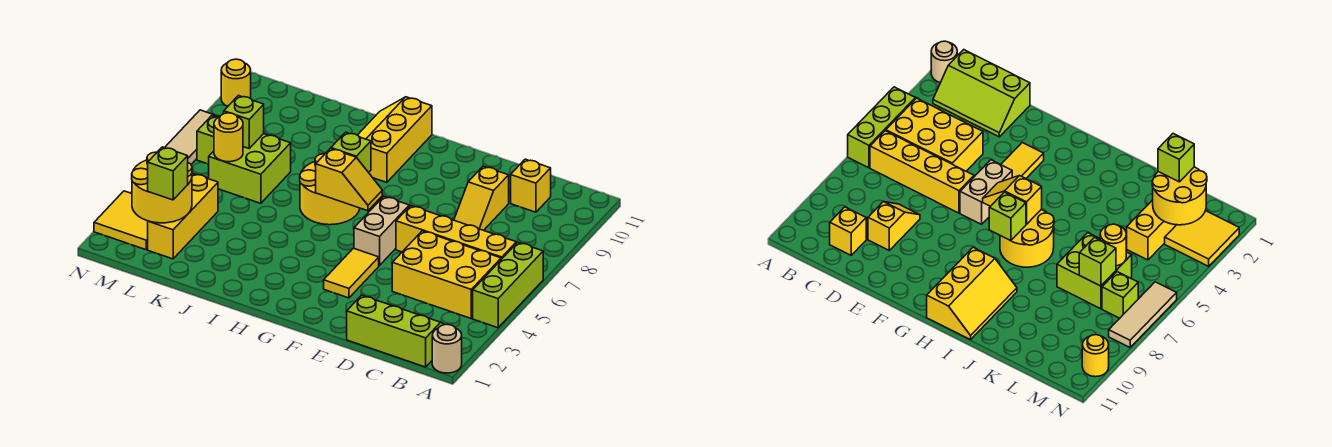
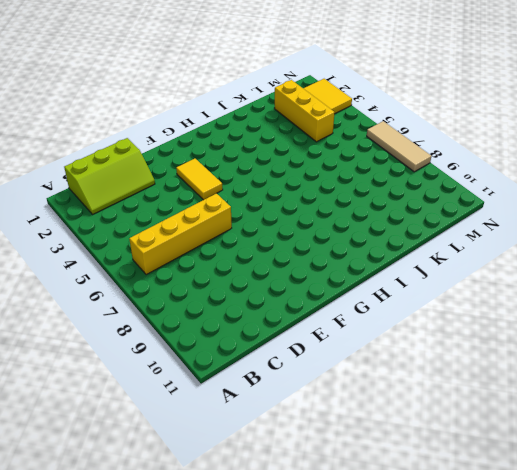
none -> tan 1x1 round brick [432,324,462,373]
none -> lime 1x3 brick [473,242,543,328]
none -> yellow 2x3 brick [392,231,501,318]

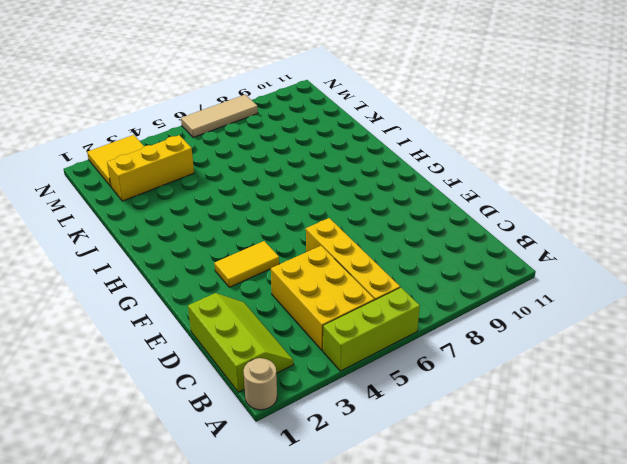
none -> yellow 1x1 brick [511,159,551,212]
none -> yellow 1x2 slope [454,166,509,230]
none -> tan 1x2 brick [354,196,409,266]

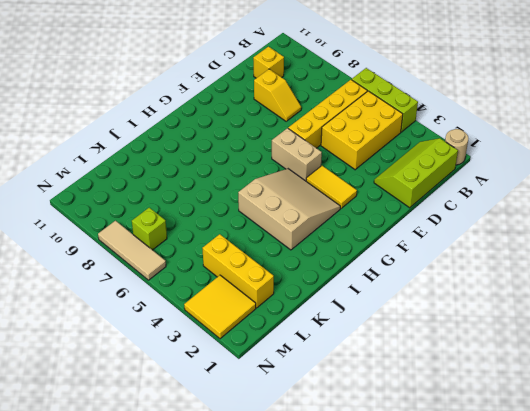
tan 3x3 slope [238,169,340,250] -> none
none -> yellow 2x2 round brick [300,154,360,225]
none -> yellow 2x3 slope [358,97,432,183]
none -> lime 2x2 brick [208,134,291,203]

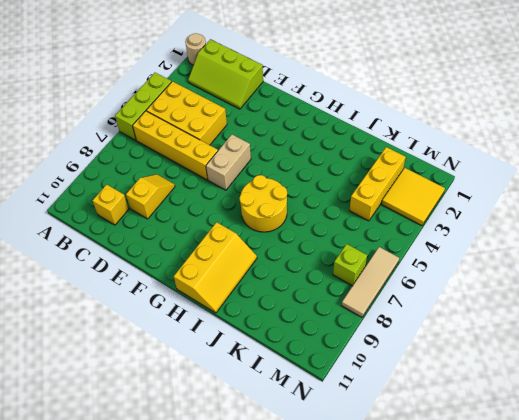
none -> yellow 1x2 tile [324,248,379,298]
none -> lime 2x2 brick [208,134,291,203]
none -> yellow 1x1 round brick [221,59,251,106]

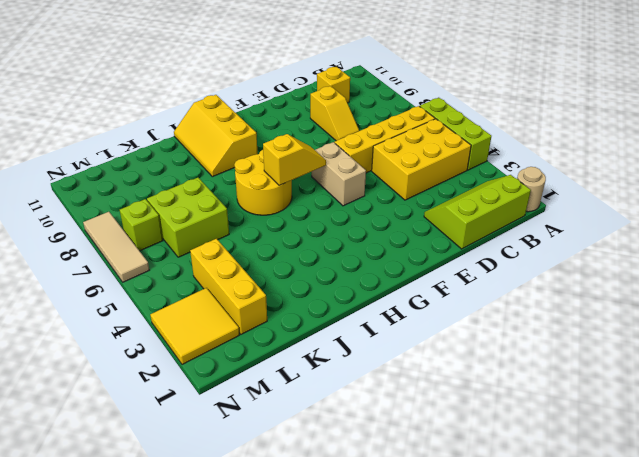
none -> yellow 1x2 tile [324,248,379,298]
none -> yellow 1x1 round brick [221,59,251,106]
none -> lime 1x1 brick [331,132,371,172]

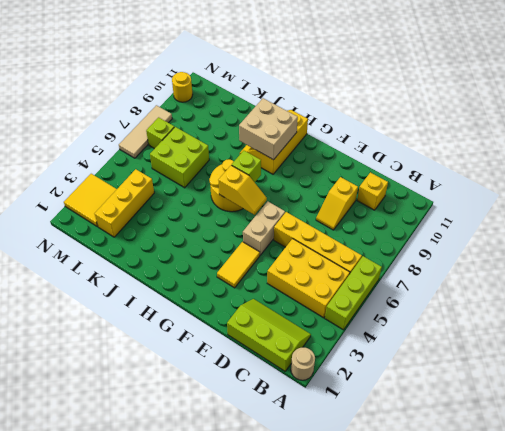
tan 2x2 brick [239,98,298,160] -> none
none -> yellow 2x2 round brick [132,152,192,223]
none -> yellow 1x1 round brick [214,113,243,162]
none -> lime 1x1 brick [224,96,264,148]

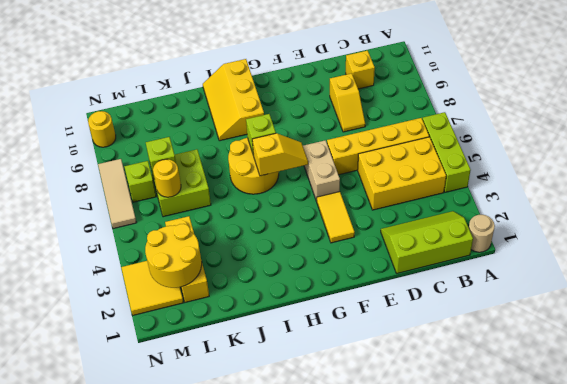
none -> lime 1x1 brick [148,147,188,200]

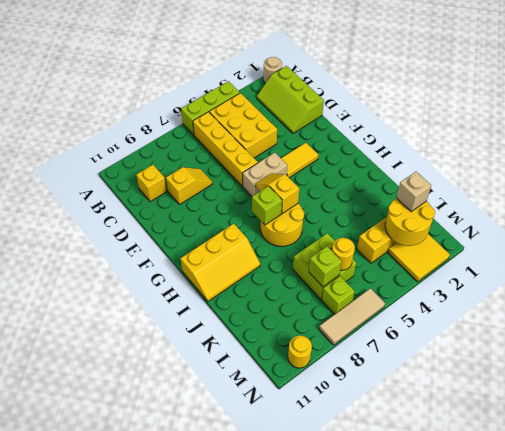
tan 1x1 brick [396,172,431,212] -> lime 1x1 brick [148,147,188,200]

